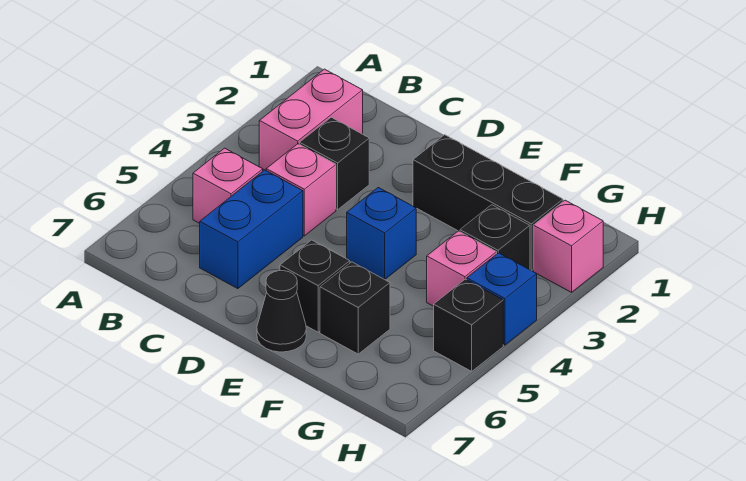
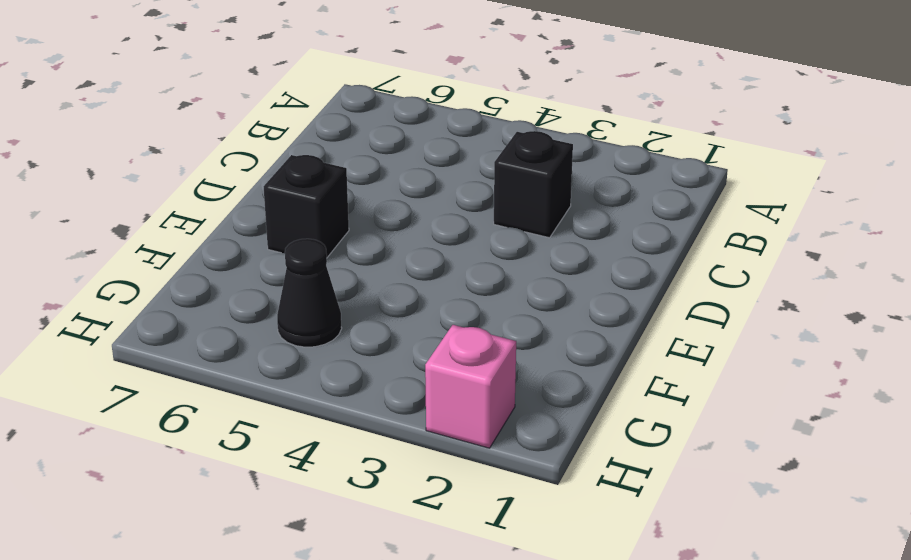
black 1x1 cone [277,239,342,347] -> black 1x1 cone moved to [257,271,306,352]
none -> pink 1x2 brick [259,69,363,170]
none -> pink 1x1 brick [193,148,263,223]
none -> pink 1x1 brick [266,144,336,236]

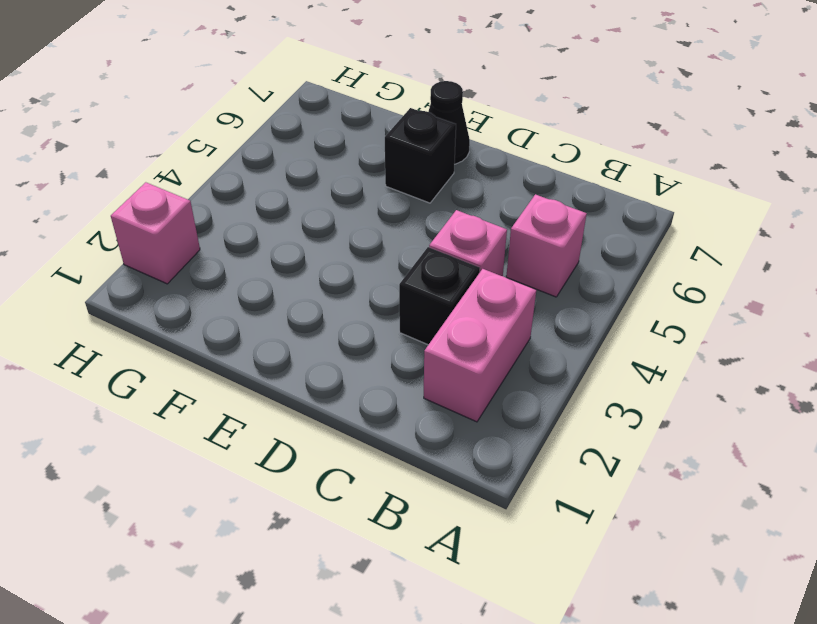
none -> blue 1x2 brick [200,170,303,289]
none -> black 1x3 brick [413,135,563,271]
none -> blue 1x1 brick [347,187,416,279]

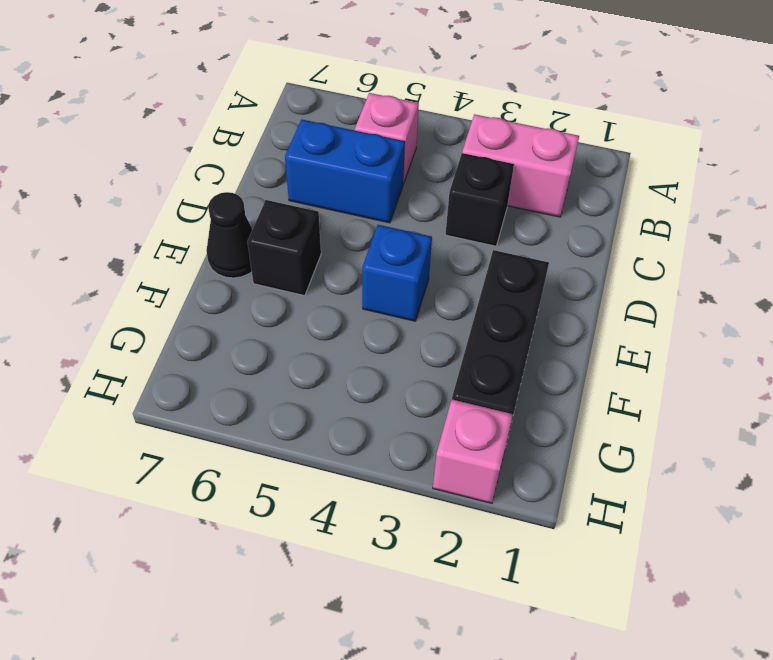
none -> pink 1x1 brick [266,144,336,236]
none -> black 1x1 brick [320,262,390,354]
none -> black 1x1 brick [460,205,530,270]

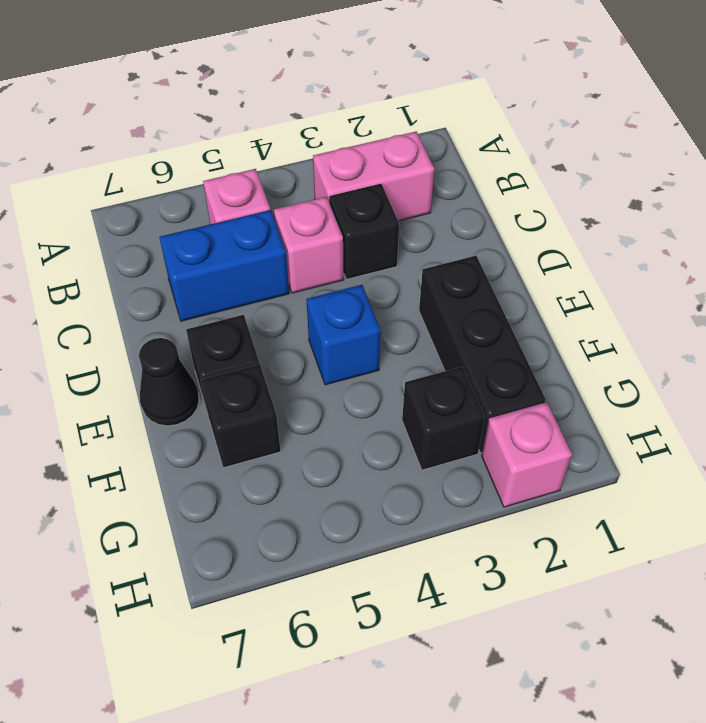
none -> pink 1x1 brick [427,231,497,306]
none -> blue 1x1 brick [467,253,537,345]
none -> black 1x1 brick [434,279,503,371]

